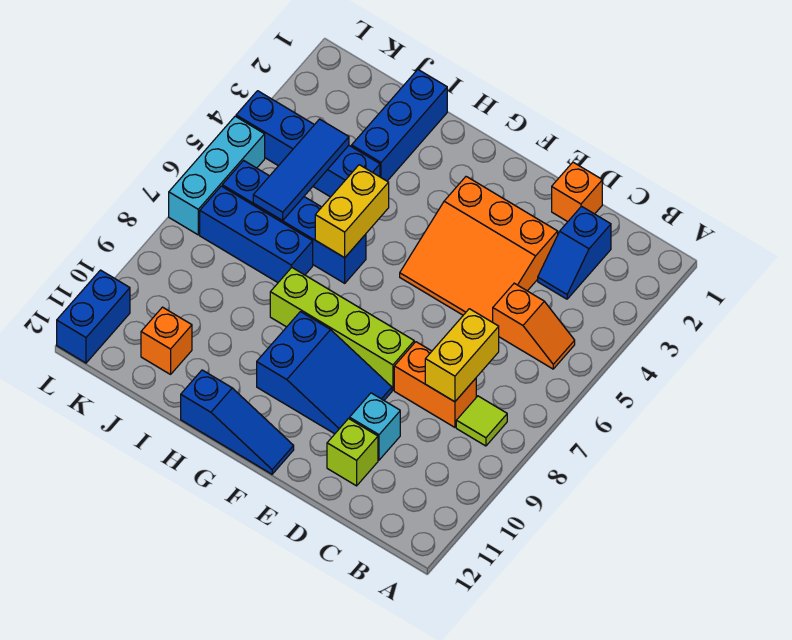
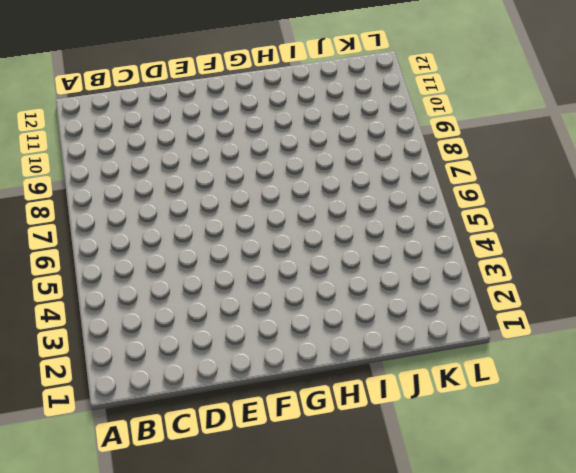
none -> orange 1x2 slope [493,283,575,369]
none -> lime 1x1 tile [456,396,507,446]
none -> blue 1x2 slope [538,206,611,299]

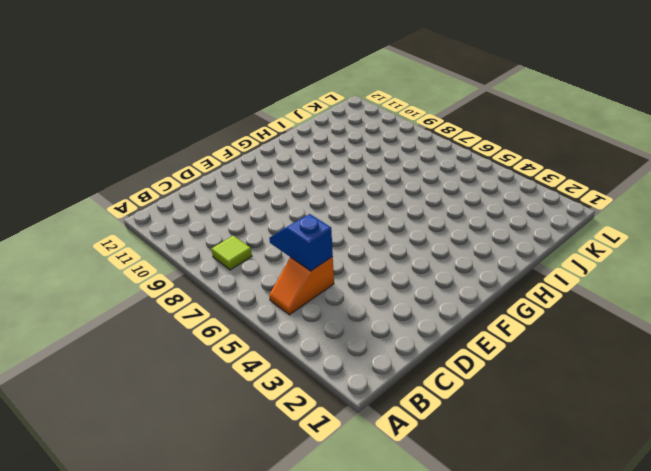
blue 1x2 slope [269,214,333,271] -> blue 1x2 slope moved to [538,206,611,299]
none -> orange 1x2 brick [394,342,476,427]
none -> orange 1x1 brick [552,162,602,222]
none -> orange 3x3 slope [400,177,558,322]

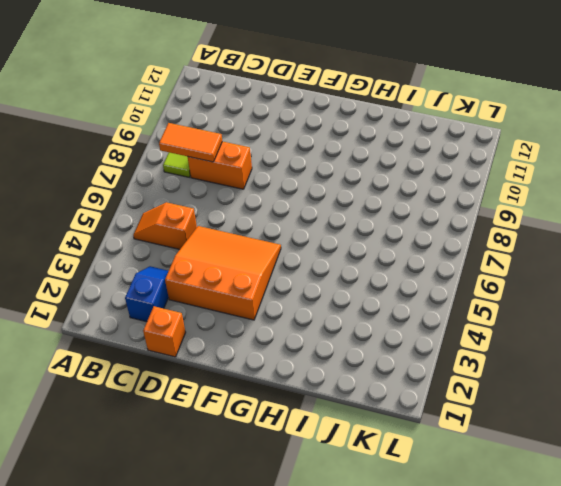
orange 1x2 tile [159,123,222,162] -> yellow 1x2 brick [425,309,499,402]
none -> cyan 1x1 brick [350,393,400,460]
none -> lime 1x1 brick [327,419,378,486]
none -> lime 1x4 brick [270,268,414,390]

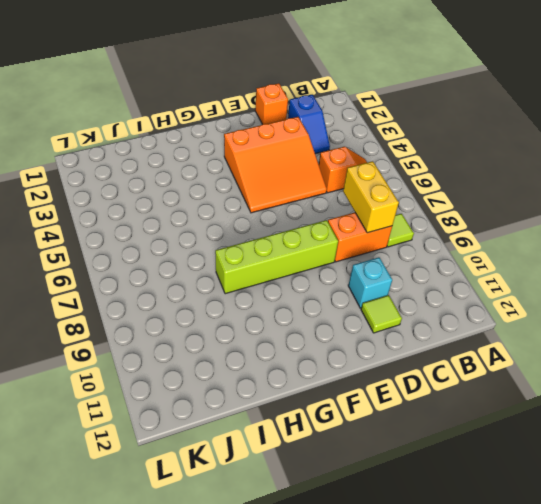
lime 1x1 tile [361,295,402,333] -> lime 1x1 brick [327,419,378,486]
none -> blue 2x3 slope [257,312,392,434]
none -> blue 1x3 slope [181,370,294,474]
none -> blue 1x4 brick [222,161,366,283]

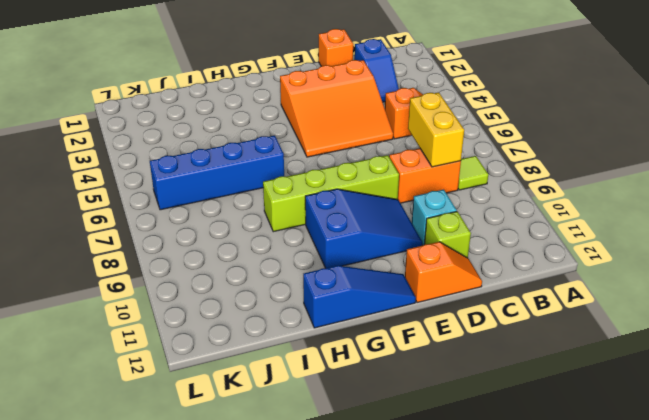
orange 1x2 slope [405,242,482,303] -> none
none -> blue 1x3 brick [352,70,447,181]
none -> blue 1x4 brick [236,91,380,197]
none -> blue 1x3 brick [200,186,313,282]

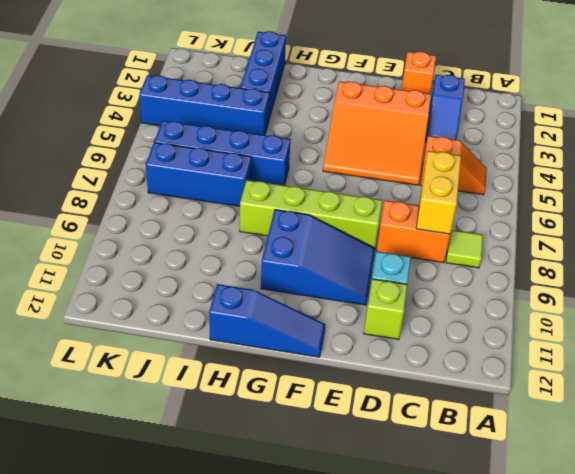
none -> orange 1x1 brick [141,307,192,374]
none -> cyan 1x3 brick [169,116,265,235]
none -> blue 1x2 brick [57,270,130,363]

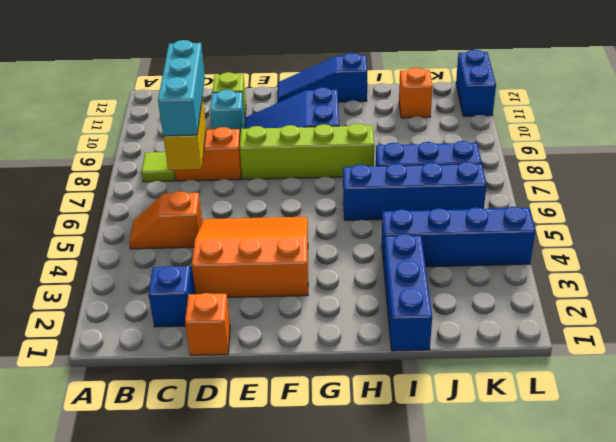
cyan 1x3 brick [158,40,205,136] -> cyan 1x3 brick moved to [169,116,265,235]
none -> yellow 1x2 brick [315,165,389,258]
none -> blue 1x3 tile [253,119,349,221]

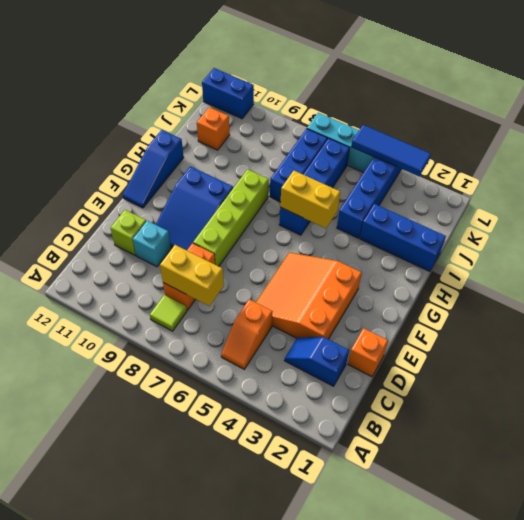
blue 1x3 tile [351,125,431,176] -> blue 1x3 tile moved to [253,119,349,221]

